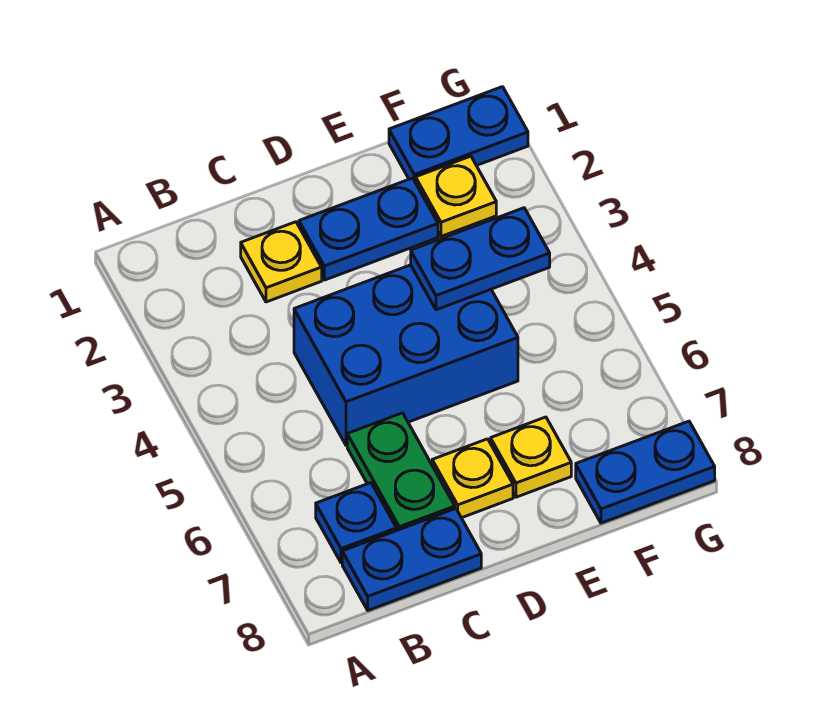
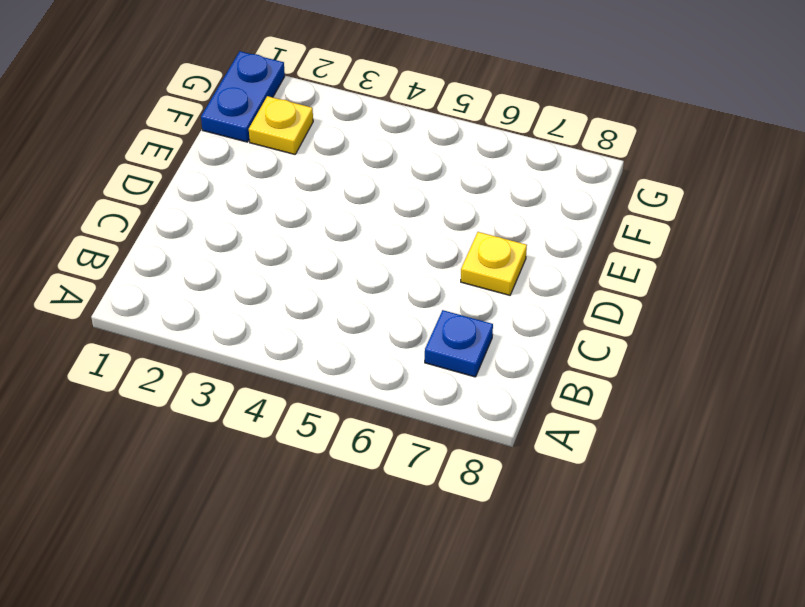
none -> blue 1x2 plate [342,509,481,610]
none -> yellow 1x1 plate [241,222,322,302]
none -> blue 2x3 brick [294,265,518,445]

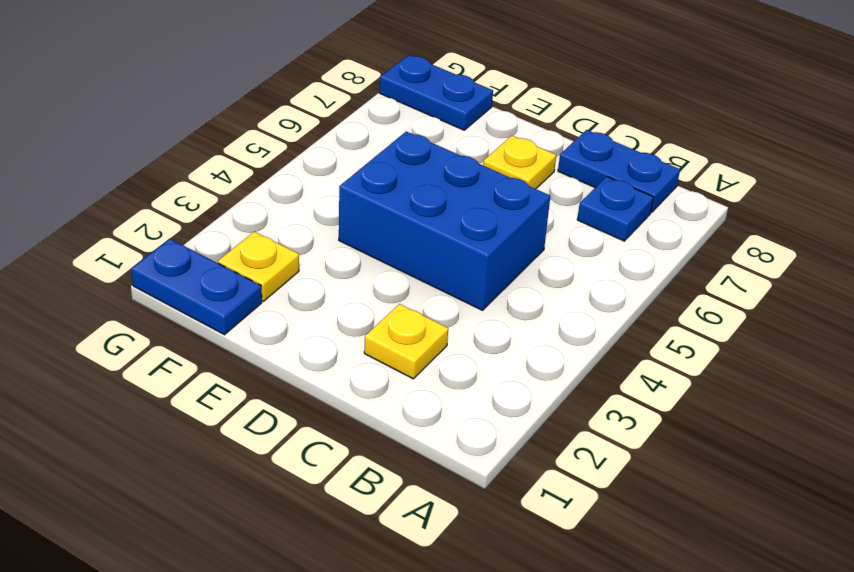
none -> green 1x2 plate [347,413,455,530]
none -> blue 1x2 plate [299,178,438,280]
none -> yellow 1x1 plate [491,417,571,497]

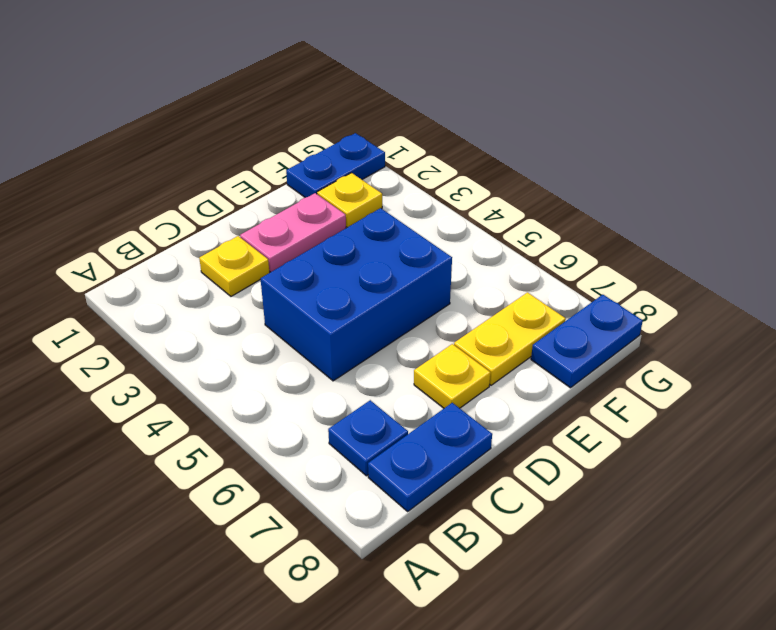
pink 1x2 plate [240,193,346,272] -> blue 1x2 plate [299,178,438,280]
yellow 1x2 plate [454,293,566,385] -> yellow 1x1 plate [491,417,571,497]
none -> green 1x2 plate [347,413,455,530]
none -> blue 1x2 plate [411,208,550,310]

